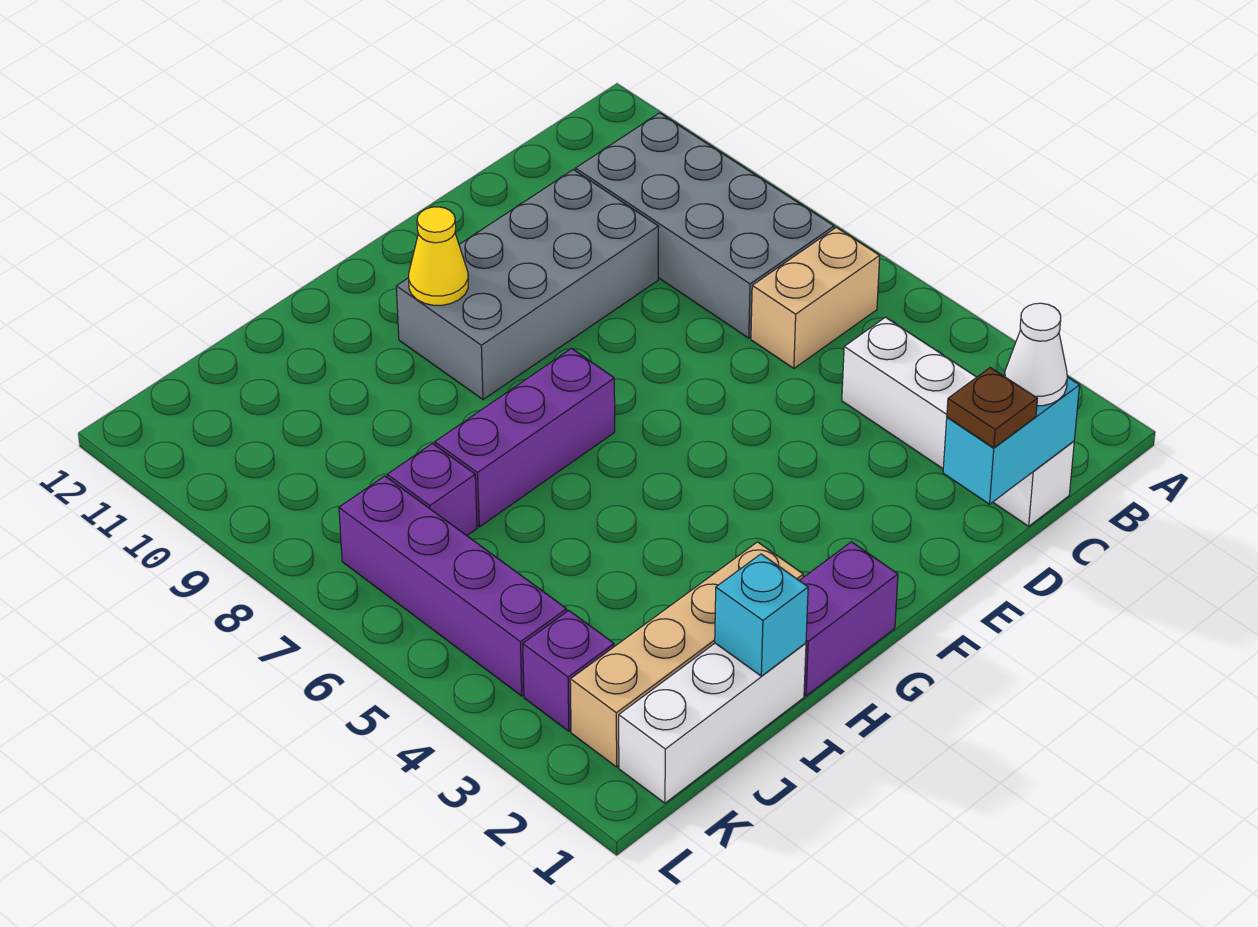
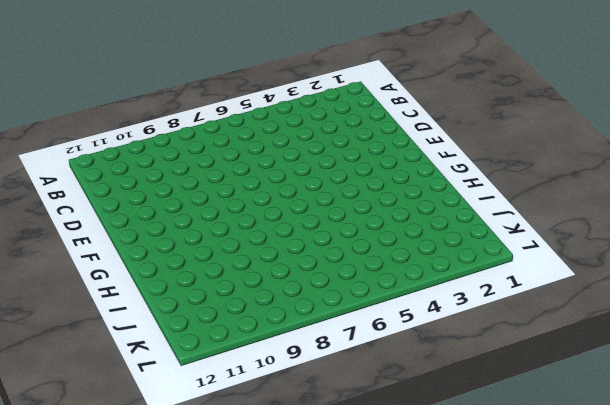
none -> tan 1x2 brick [751,227,880,368]
none -> grey 2x4 brick [575,113,834,338]
none -> white 1x4 brick [842,317,1074,526]

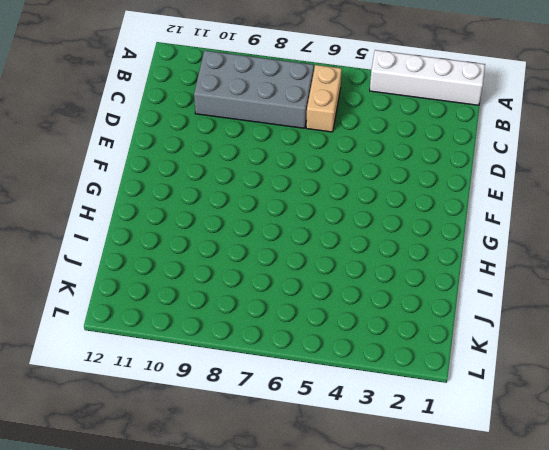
white 1x4 brick [370,50,485,105] -> white 1x4 brick moved to [842,317,1074,526]
none -> grey 2x4 brick [396,170,659,400]
none -> purple 1x2 brick [799,542,898,696]
none -> purple 1x3 brick [435,348,615,527]

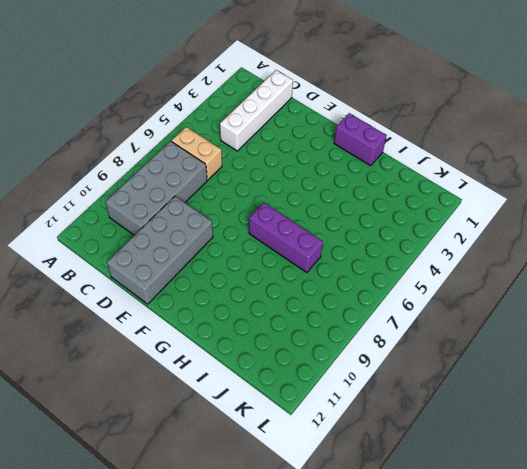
grey 2x4 brick [107,196,213,304] -> grey 2x4 brick turned to [396,170,659,400]
none -> tan 1x4 brick [570,542,803,767]
none -> white 1x3 brick [619,643,806,803]
none -> purple 1x1 brick [387,444,477,536]

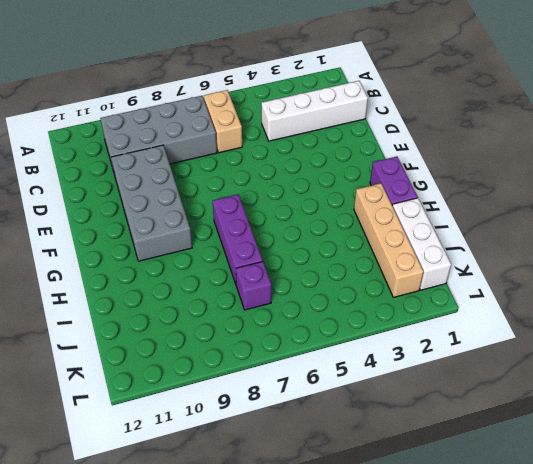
none -> purple 1x1 brick [523,611,614,731]
none -> purple 1x4 brick [339,476,567,696]
none -> cyan 1x2 brick [943,375,1080,504]

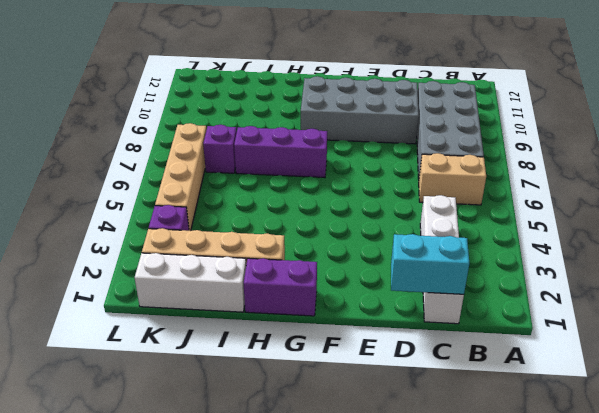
tan 1x4 brick [155,123,206,231] -> purple 1x4 brick [339,476,567,696]
none -> yellow 1x1 cone [409,207,468,305]
none -> cyan 1x1 brick [715,554,808,676]
none -> white 1x1 cone [1004,303,1067,406]

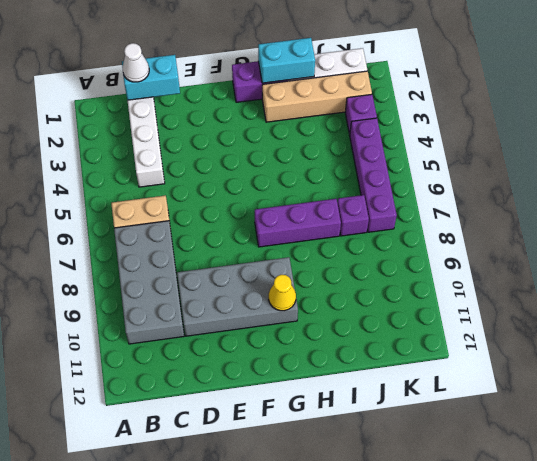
cyan 1x2 brick [258,38,315,83] -> cyan 1x1 brick [715,554,808,676]
none -> brown 1x1 plate [947,368,1037,448]

